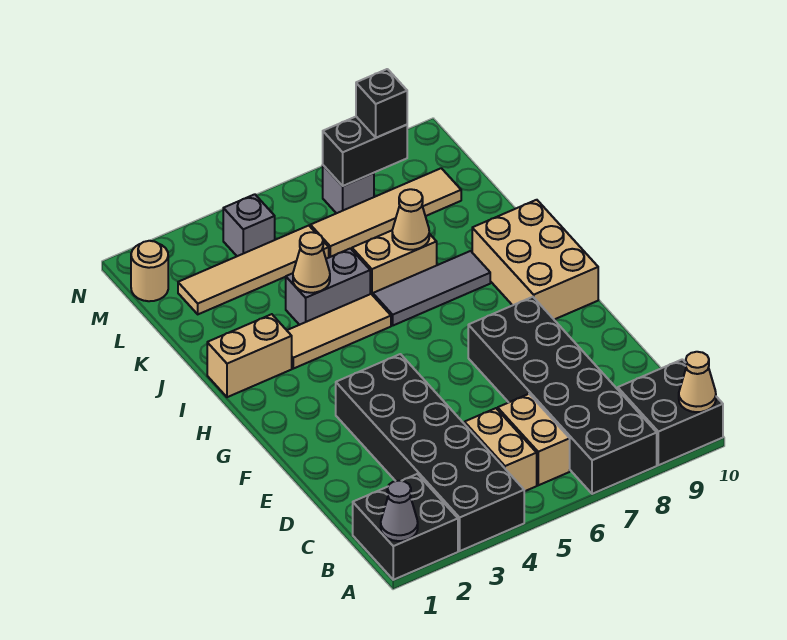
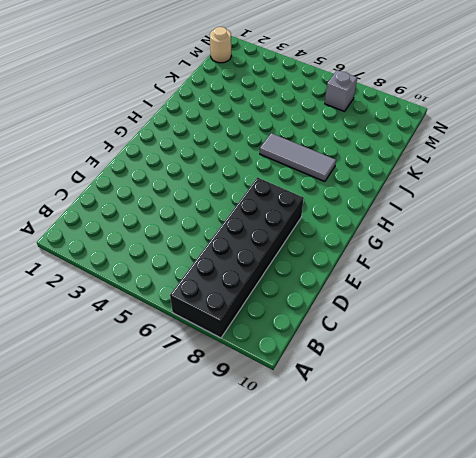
none -> black 2x2 brick [353,474,458,580]
none -> black 2x6 brick [336,354,524,551]
none -> black 2x2 brick [618,359,723,465]

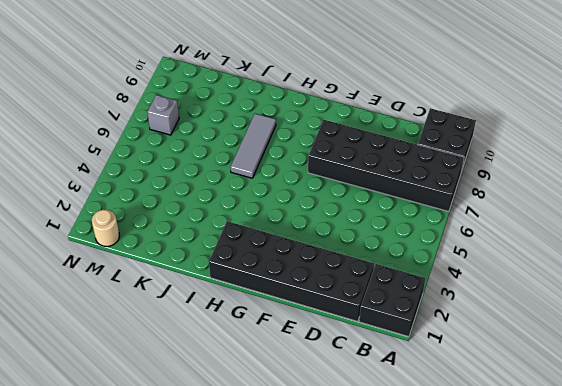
black 2x6 brick [209,221,374,322] -> black 2x6 brick moved to [336,354,524,551]
none -> tan 1x2 brick [464,408,537,492]
none -> tan 1x2 brick [497,394,570,485]
none -> tan 2x3 brick [472,200,598,320]

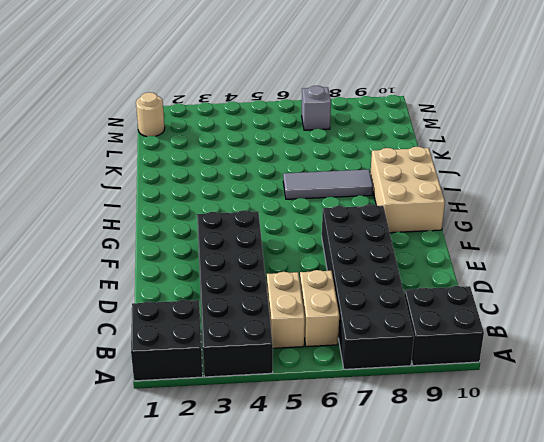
none -> tan 1x2 brick [207,314,292,397]
none -> tan 1x3 tile [287,294,391,369]
none -> grey 1x2 brick [286,248,370,325]

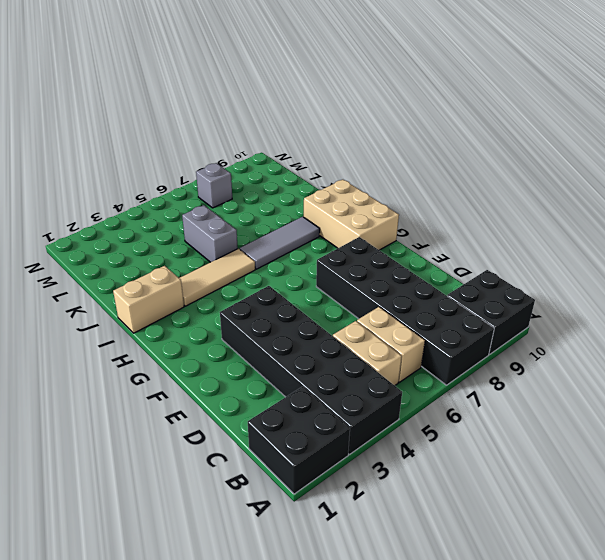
grey 1x2 brick [182,205,238,262] -> grey 1x2 brick turned to [286,248,370,325]
none -> tan 1x2 brick [352,231,437,295]
none -> tan 1x4 tile [178,226,329,314]
none -> tan 1x4 tile [310,168,461,257]

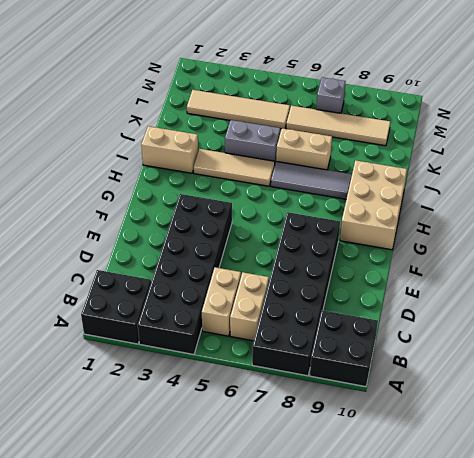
none -> tan 1x1 round brick [131,241,168,301]
none -> grey 1x1 brick [223,194,275,256]
none -> grey 1x1 cone [381,481,418,541]

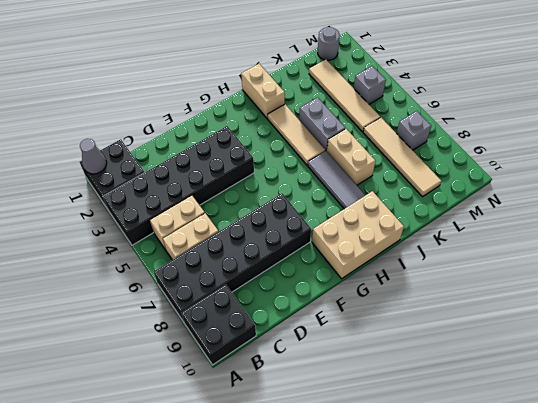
grey 1x1 round brick [318,27,340,60] -> tan 1x1 round brick [131,241,168,301]
none -> tan 1x1 cone [679,352,716,412]
none -> tan 1x1 cone [293,232,330,293]
none -> tan 1x1 cone [392,189,429,250]

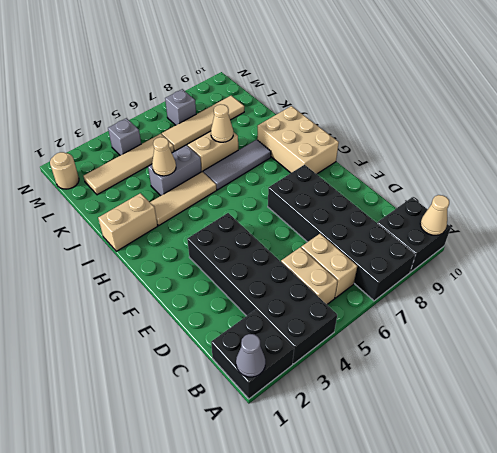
none -> black 1x2 brick [323,117,407,186]
none -> black 1x1 brick [356,69,407,138]

